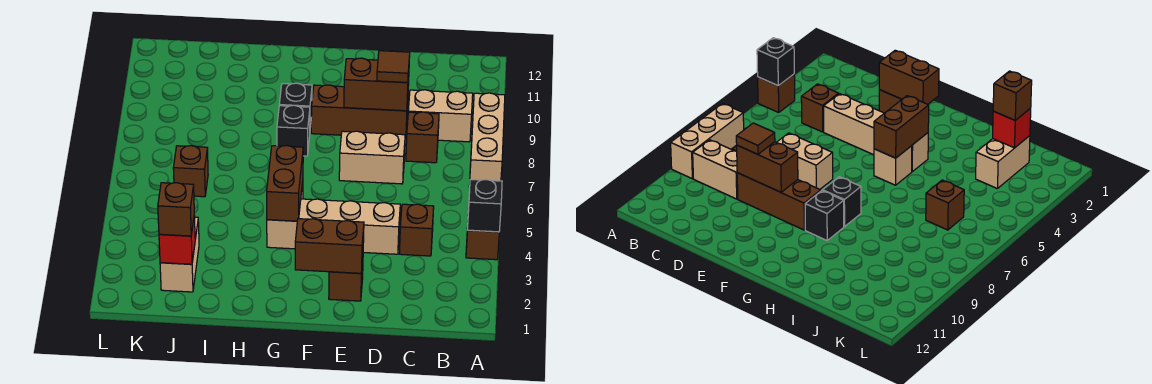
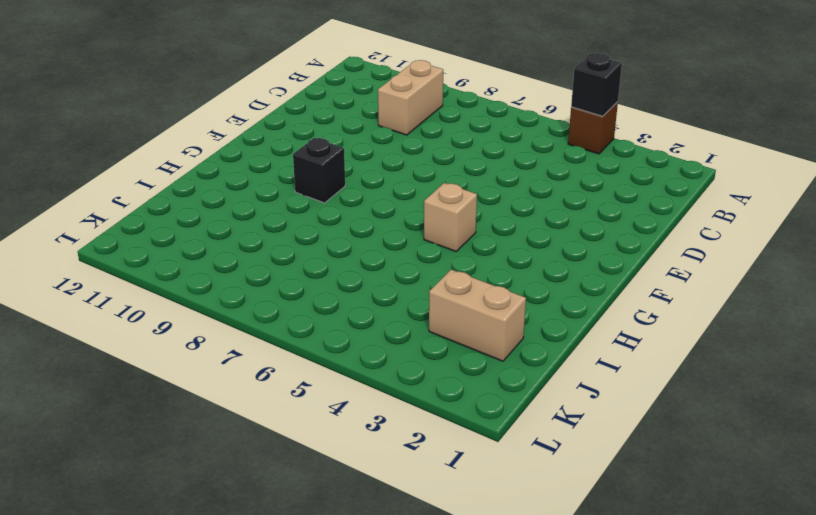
none -> tan 1x3 brick [469,93,505,187]
none -> brown 1x1 brick [399,204,434,256]
none -> brown 1x1 brick [406,112,439,163]

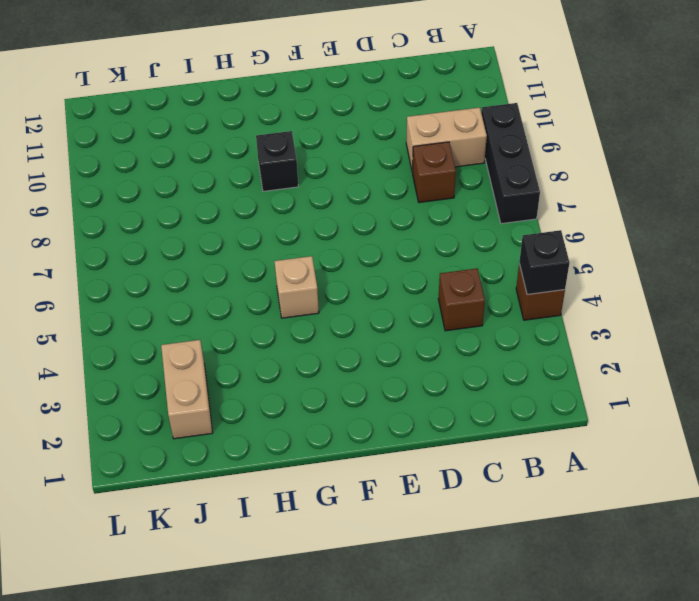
black 1x3 brick [481,103,540,224] -> tan 1x3 brick [469,93,505,187]
none -> tan 1x4 brick [267,199,400,254]
none -> tan 1x2 brick [339,131,405,184]
none -> brown 1x3 brick [311,85,408,139]

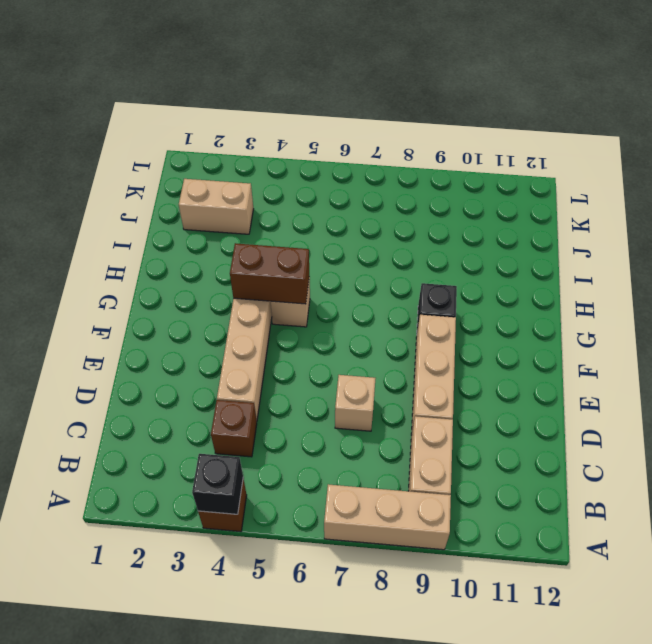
tan 1x1 brick [335,375,376,431] -> tan 1x2 brick [339,131,405,184]
tan 1x3 brick [411,315,456,434] -> brown 1x3 brick [311,85,408,139]
none -> brown 1x1 brick [406,112,439,163]
none -> brown 1x1 brick [329,260,363,301]
none -> black 1x1 brick [277,105,310,156]

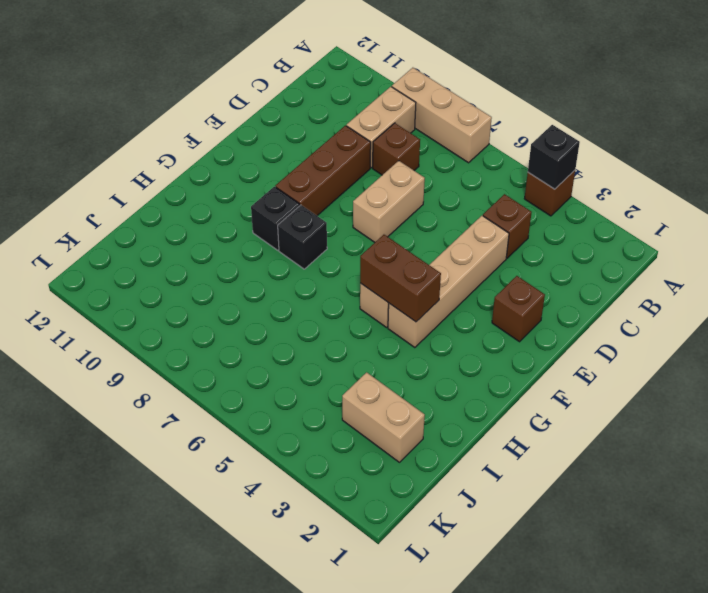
none -> brown 1x1 brick [173,146,208,197]
none -> brown 1x2 brick [344,58,409,111]
none -> brown 1x2 brick [295,219,364,273]

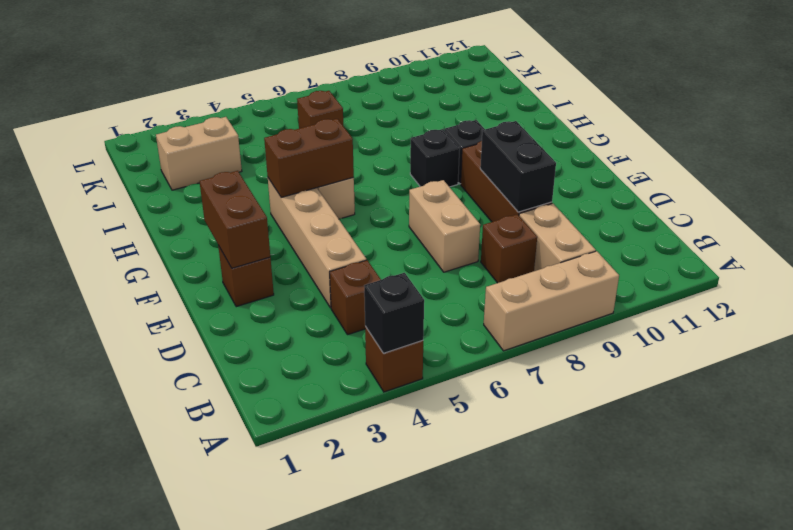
black 1x2 brick [480,121,556,212] -> brown 1x2 brick [344,58,409,111]
none -> red 1x1 brick [159,216,195,264]
none -> brown 1x1 tile [377,51,410,83]
none -> brown 1x1 brick [158,183,194,236]

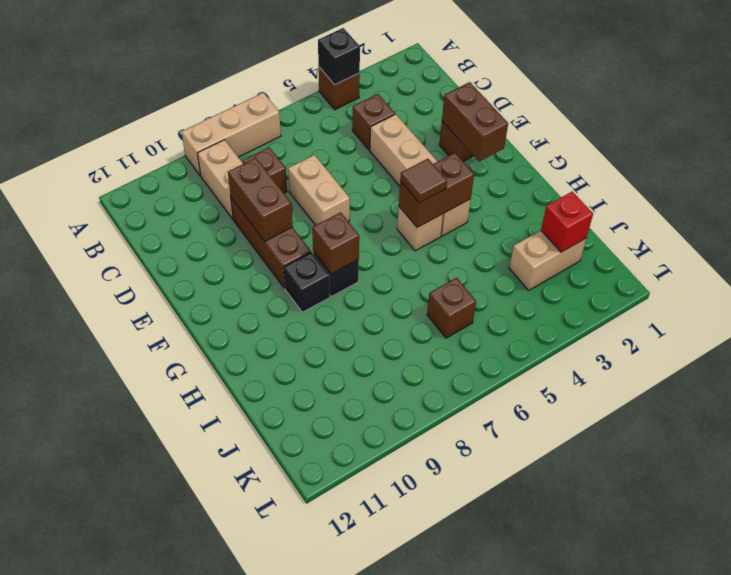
brown 1x1 tile [400,159,447,203] -> brown 1x1 tile moved to [377,51,410,83]
brown 1x1 brick [312,212,359,274] -> brown 1x1 brick moved to [158,183,194,236]

